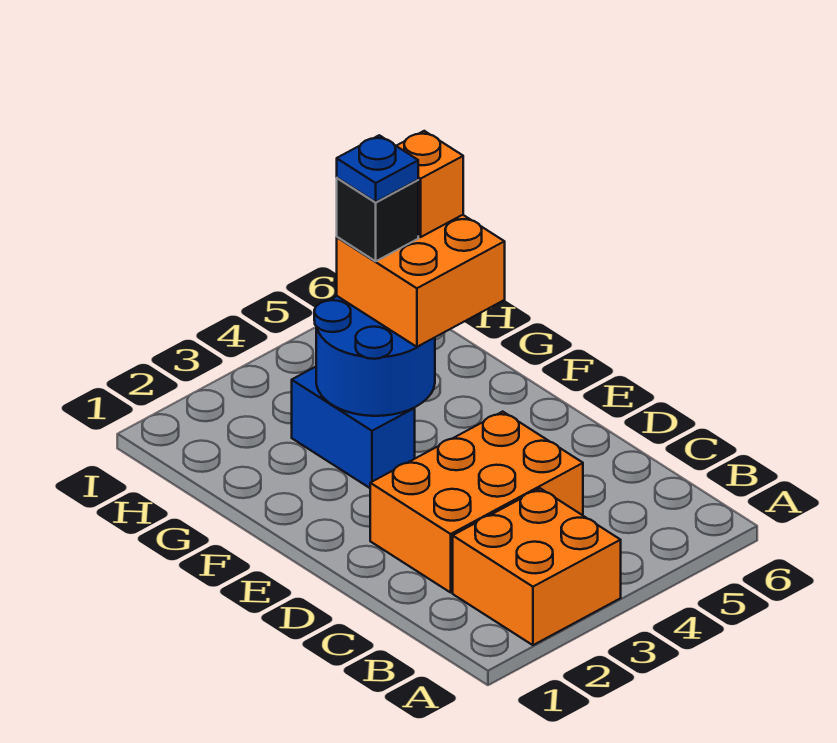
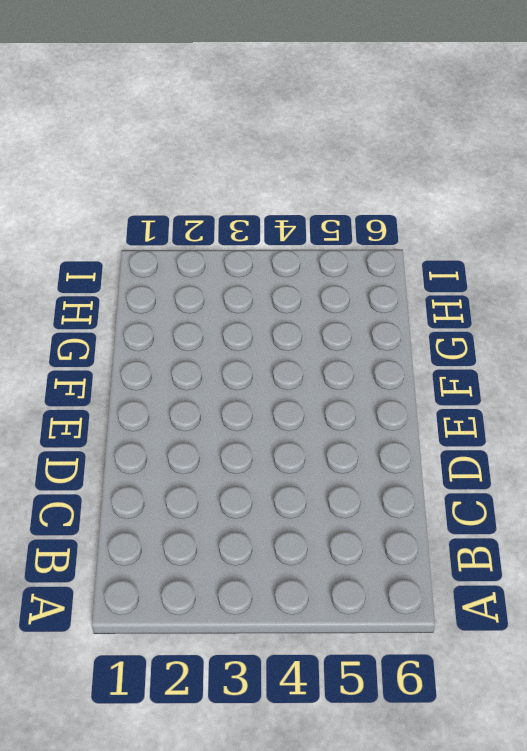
none -> orange 2x2 brick [453,488,621,645]
none -> orange 2x3 brick [370,412,583,592]

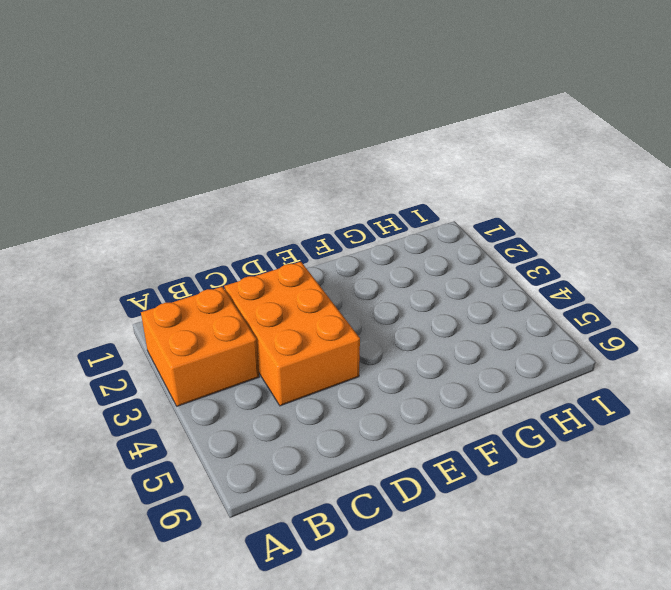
none -> blue 1x2 brick [292,367,415,488]
none -> blue 2x2 round brick [314,296,435,416]

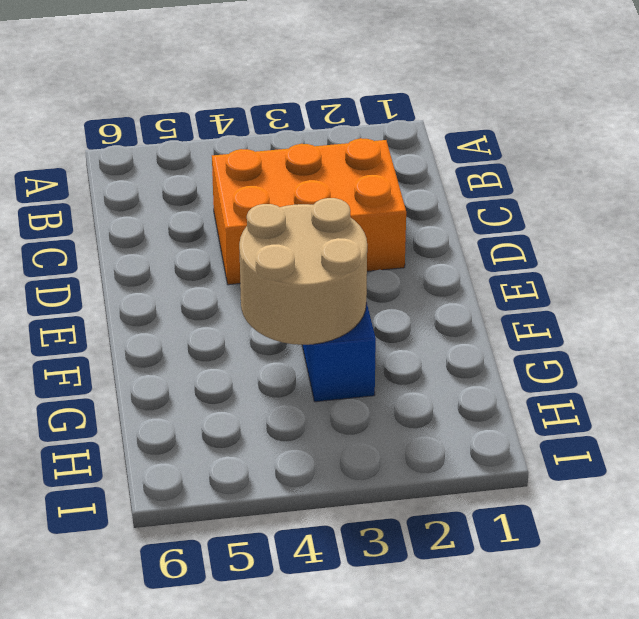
tan 2x2 round brick [239,198,367,345] -> blue 2x2 round brick [314,296,435,416]
none -> orange 2x2 brick [453,488,621,645]
none -> orange 2x2 brick [337,215,505,347]

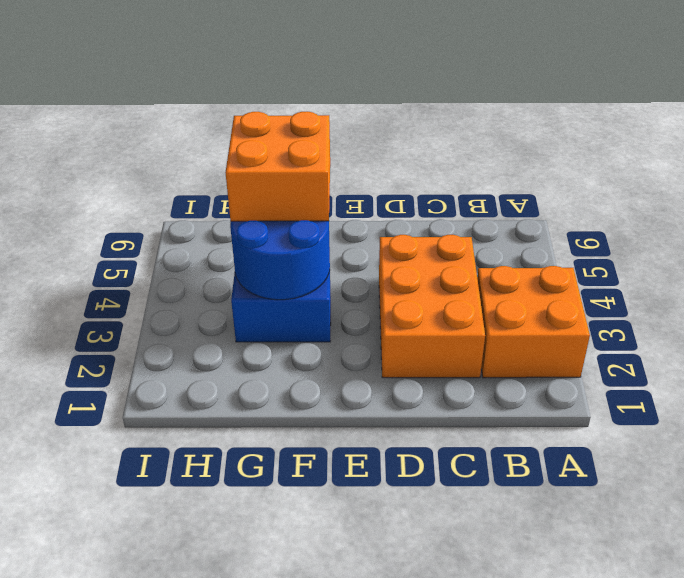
none -> black 1x1 brick [337,178,418,261]
none -> orange 1x1 brick [397,131,463,237]

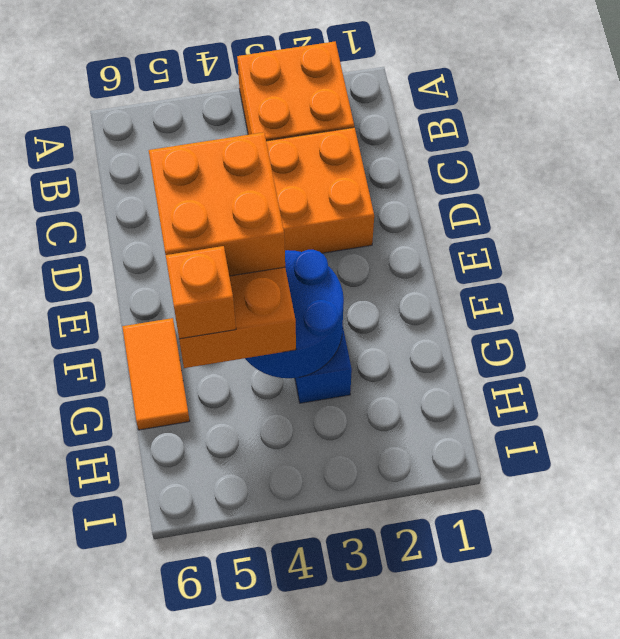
orange 2x2 brick [149,132,285,276] -> none
orange 1x2 tile [122,318,190,430] -> none
none -> black 1x1 brick [337,178,418,261]
none -> blue 1x1 plate [337,135,418,202]

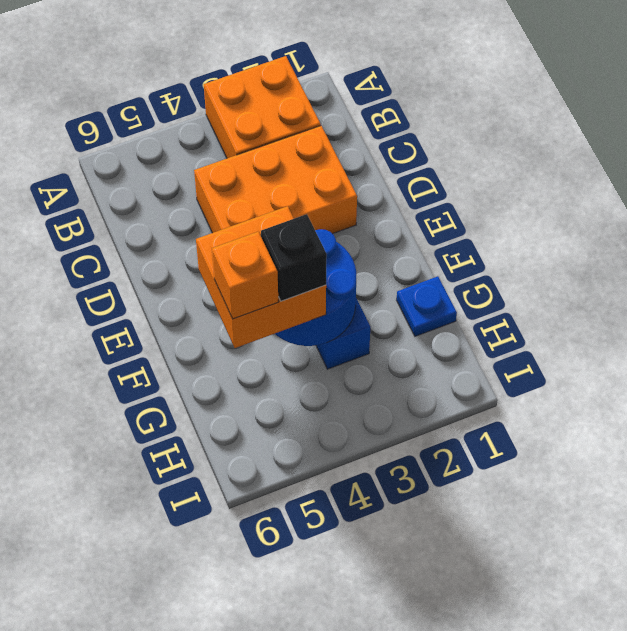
blue 1x1 plate [397,276,457,336] -> blue 1x1 plate moved to [337,135,418,202]

